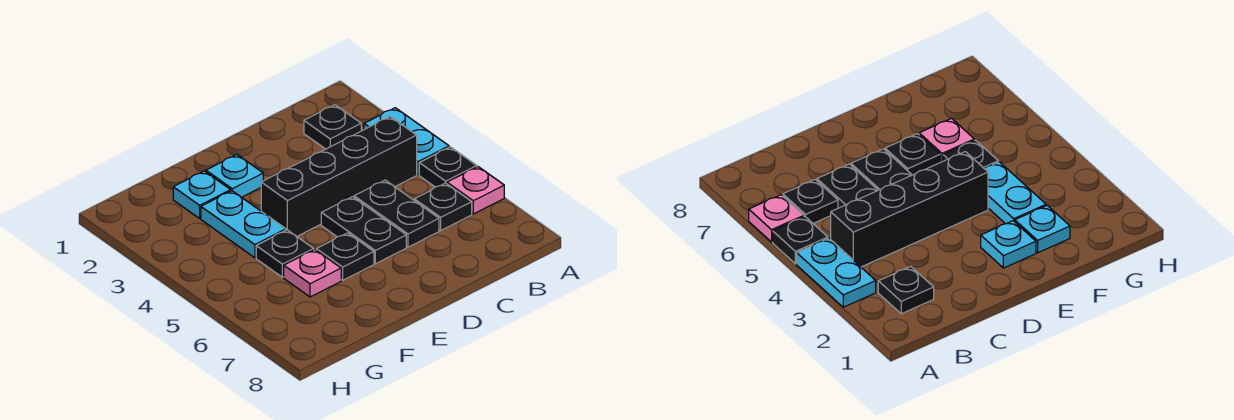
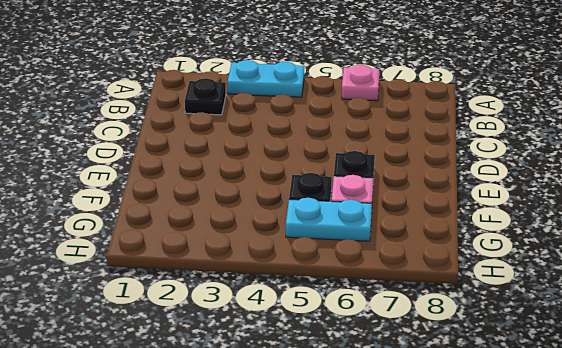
cyan 1x2 plate [286,198,372,241] -> cyan 1x2 plate moved to [201,191,286,258]
none -> black 1x1 plate [419,147,477,187]
none -> black 1x4 brick [261,117,417,236]
none -> black 1x1 plate [414,183,472,230]

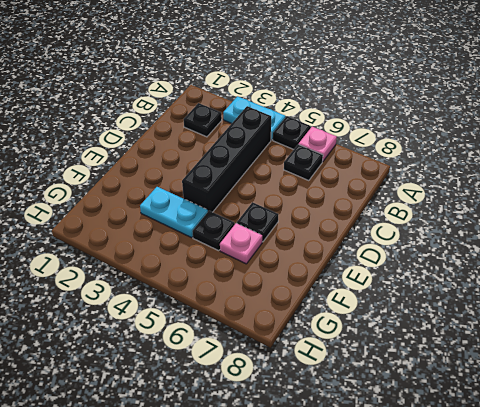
none -> black 1x2 plate [354,180,439,247]
none -> black 1x2 plate [321,197,406,264]
none -> cyan 1x1 plate [206,155,263,197]

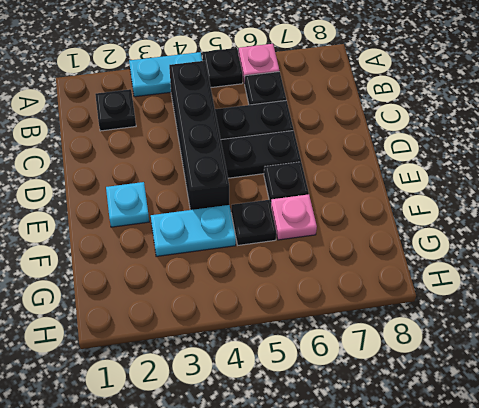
none -> cyan 1x1 plate [173,171,231,218]

